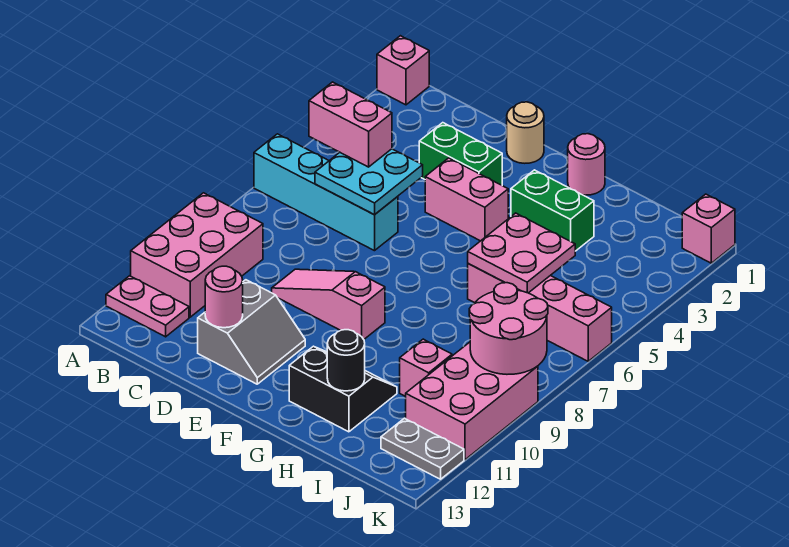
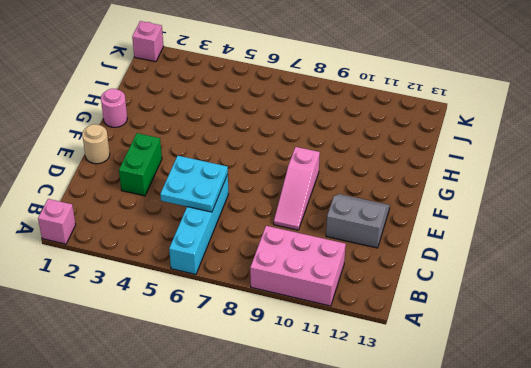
none -> pink 1x2 plate [106,276,189,337]
none -> pink 1x2 brick [425,158,508,241]
none -> green 1x2 brick [511,170,594,251]

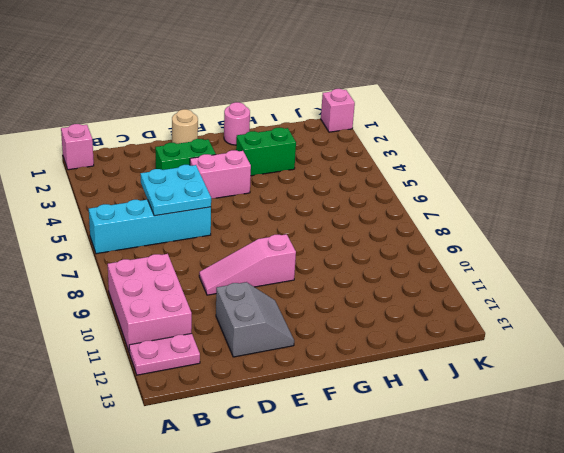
none -> black 2x2 slope [289,346,397,432]
none -> pink 1x4 brick [468,263,612,361]
none -> pink 1x1 brick [400,339,452,397]

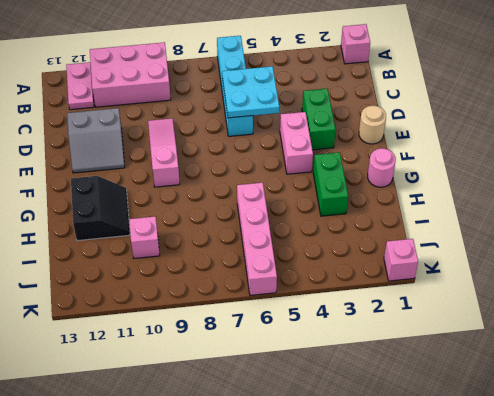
none -> pink 2x3 brick [405,342,538,460]
none -> grey 1x2 plate [381,418,464,479]
none -> pink 1x1 round brick [205,266,243,328]

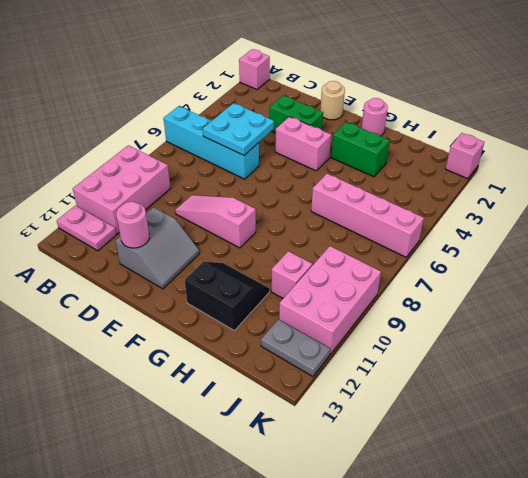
none -> pink 2x2 plate [468,213,575,293]
none -> black 1x1 round brick [327,330,365,391]
none -> pink 2x2 round brick [469,283,548,374]

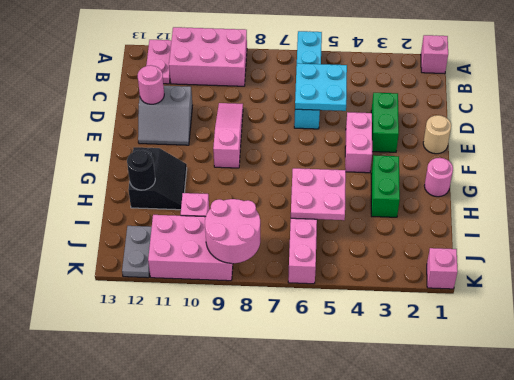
none -> pink 1x2 brick [309,82,392,167]

